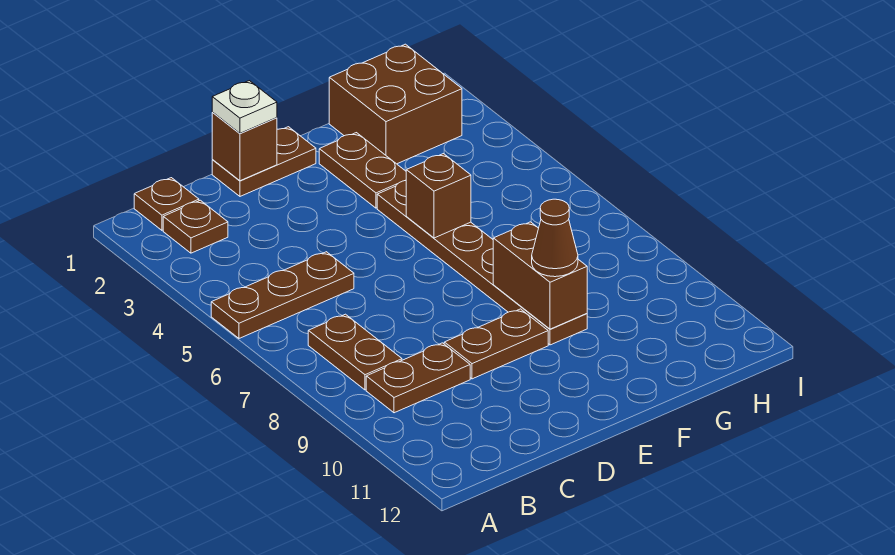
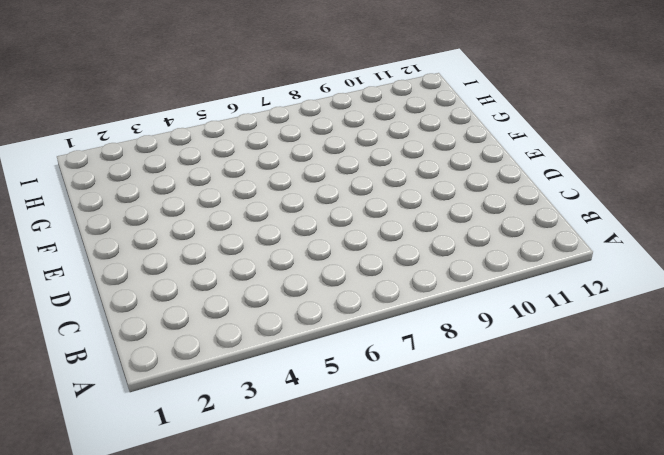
none -> brown 1x3 plate [211,252,354,338]
none -> brown 1x1 plate [134,178,199,230]
none -> brown 1x1 plate [163,200,228,253]

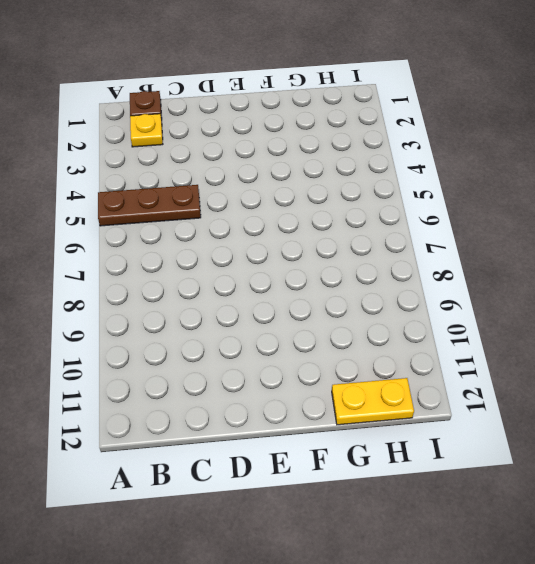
yellow 1x1 plate [130,114,163,147] -> brown 1x1 plate [163,200,228,253]
yellow 1x2 plate [332,378,414,425] -> none
none -> brown 1x2 plate [308,314,402,390]
none -> brown 1x2 plate [366,343,470,413]
none -> brown 1x2 plate [212,127,316,196]

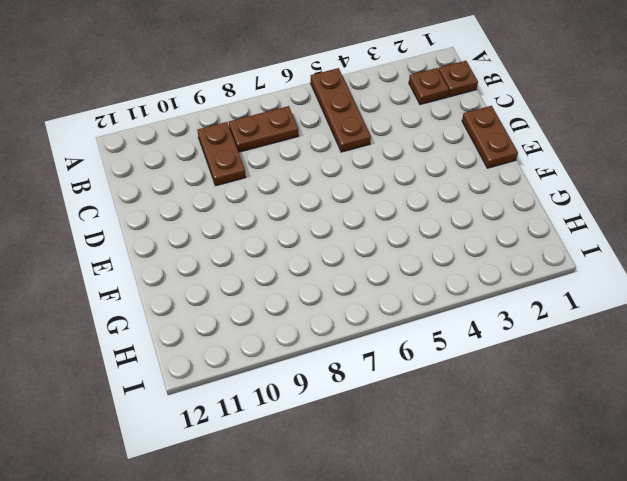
none -> brown 1x2 plate [444,309,548,379]
none -> brown 1x2 plate [319,133,406,208]
none -> brown 1x6 plate [377,181,587,345]

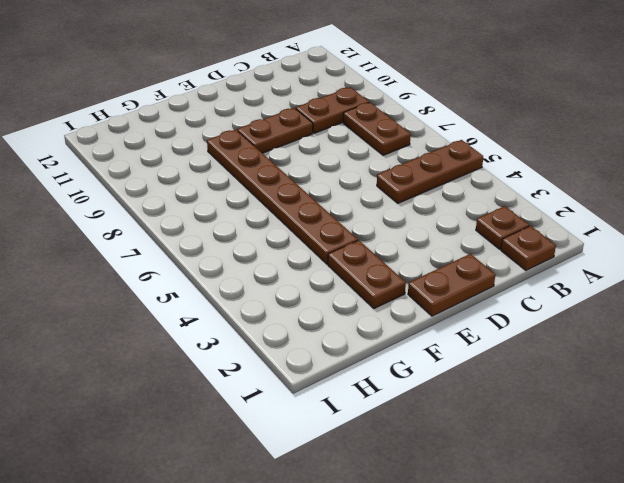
none -> brown 2x2 brick [329,44,462,164]
none -> brown 1x1 brick [212,113,277,181]
none -> brown 1x1 brick [406,154,471,238]

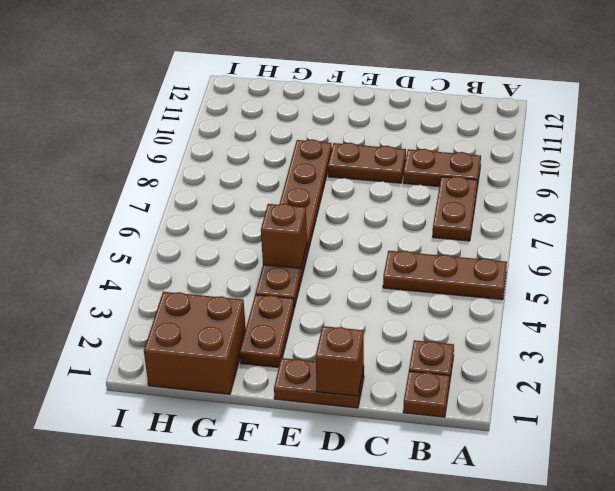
none -> brown 1x2 brick [493,222,587,329]
none -> white 1x1 plate [212,81,277,133]
none -> brown 1x1 cone [532,199,578,277]

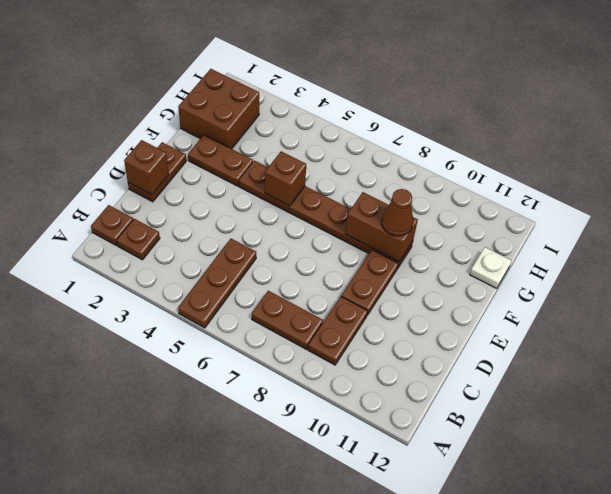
white 1x1 plate [470,247,512,289] -> white 1x1 plate moved to [212,81,277,133]

